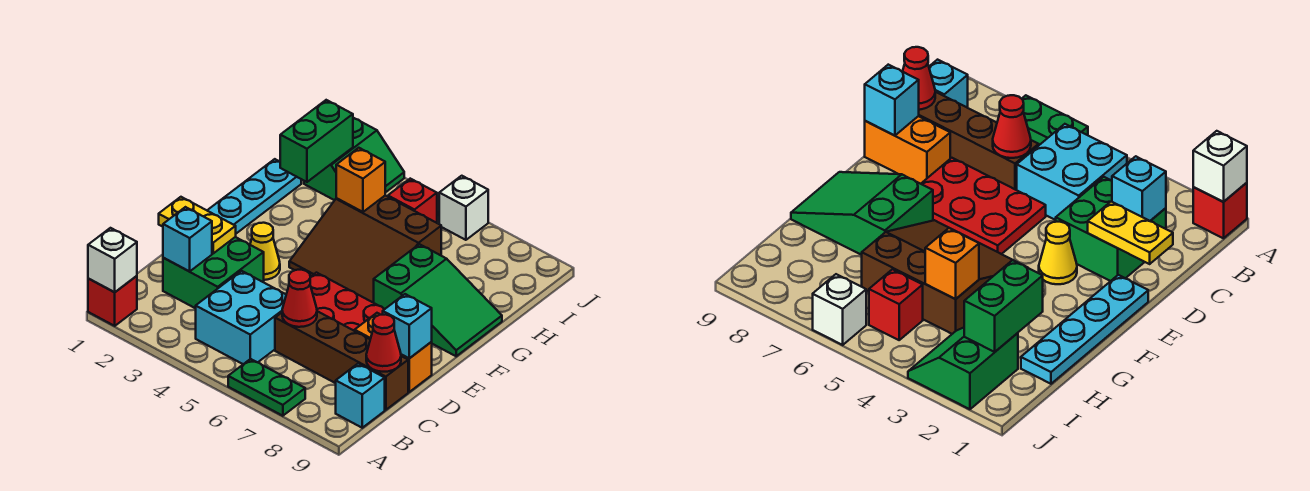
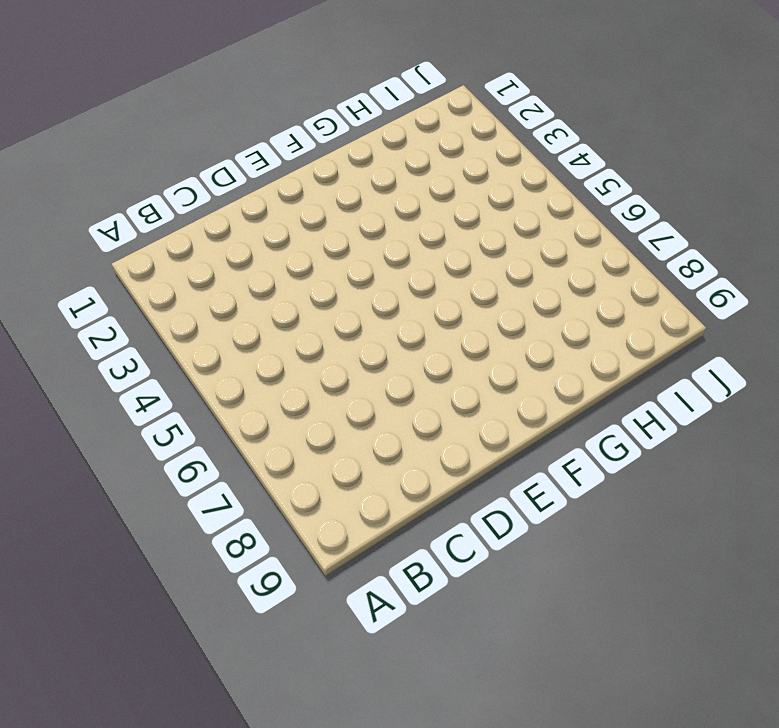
none -> red 1x1 brick [88,276,137,326]
none -> green 1x2 plate [228,359,305,416]
none -> cyan 2x2 brick [196,271,286,364]

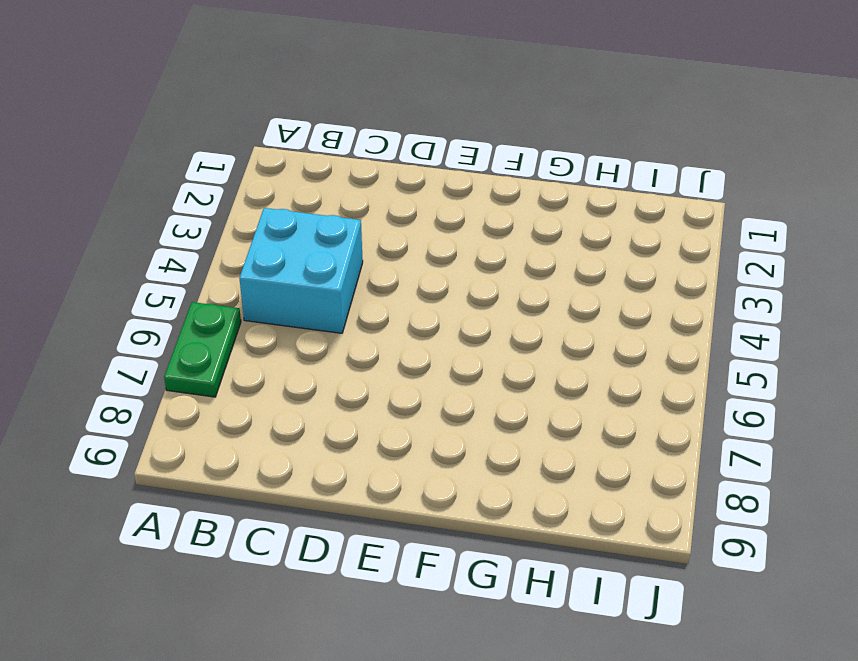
none -> red 1x1 brick [88,276,137,326]
none -> cyan 1x1 brick [336,364,385,428]
none -> green 2x2 brick [163,237,264,308]

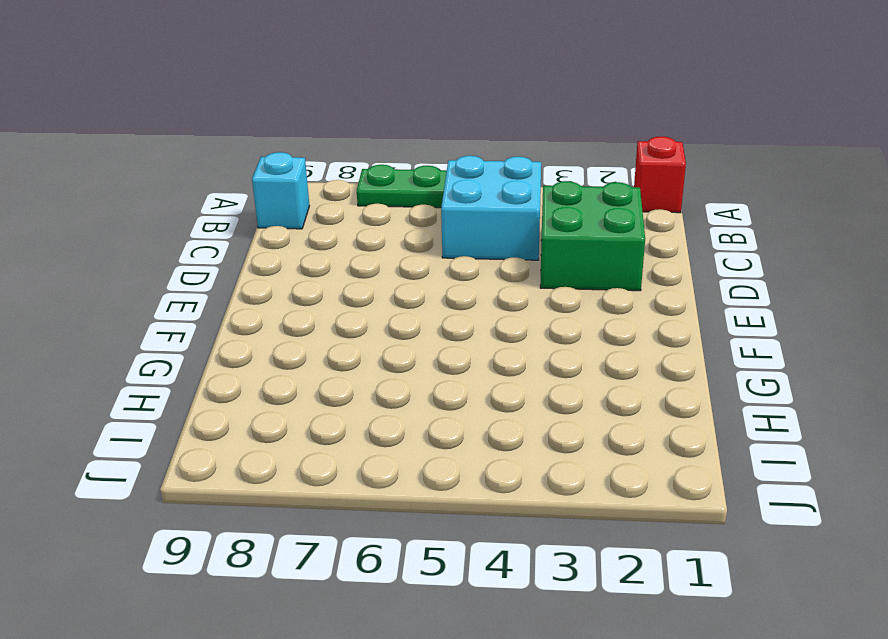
none -> brown 1x4 brick [275,311,408,410]
none -> red 2x3 plate [310,273,384,331]
none -> orange 1x2 brick [355,313,432,392]

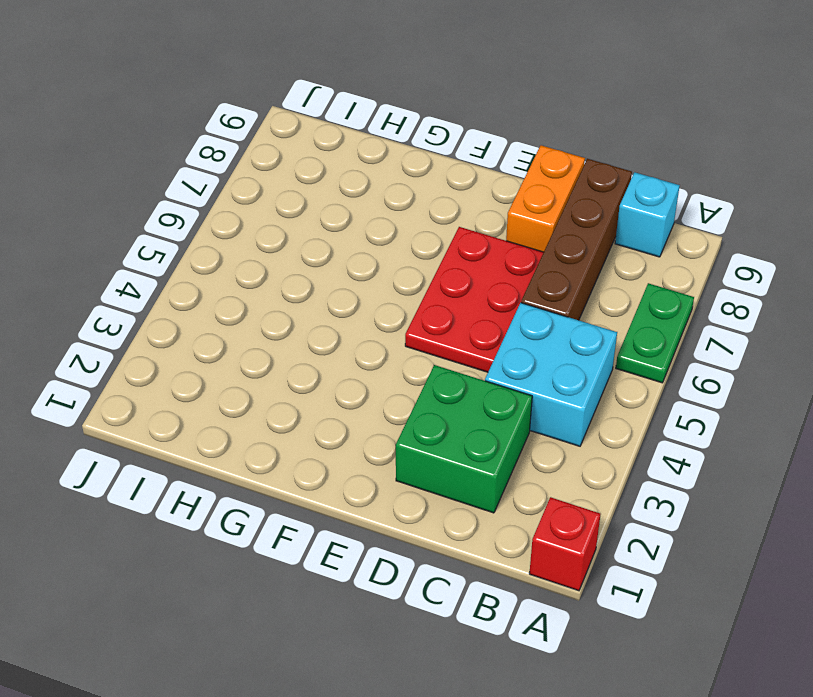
none -> cyan 1x4 plate [207,159,301,233]
none -> yellow 1x1 cone [250,223,280,280]
none -> brown 3x3 slope [289,196,441,303]

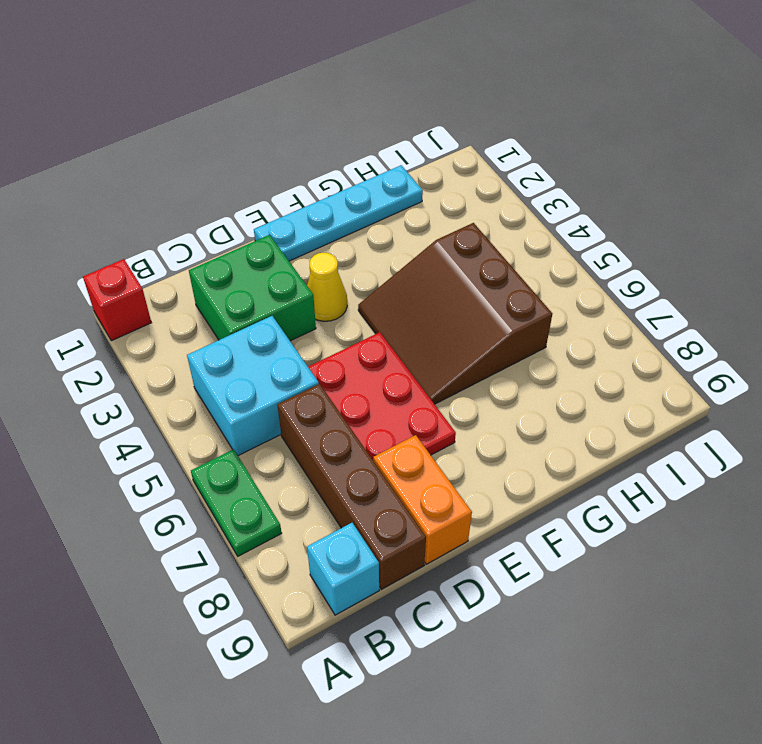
none -> green 2x3 slope [374,244,502,356]
none -> green 2x2 slope [304,118,404,200]
none -> red 1x1 brick [388,179,437,223]

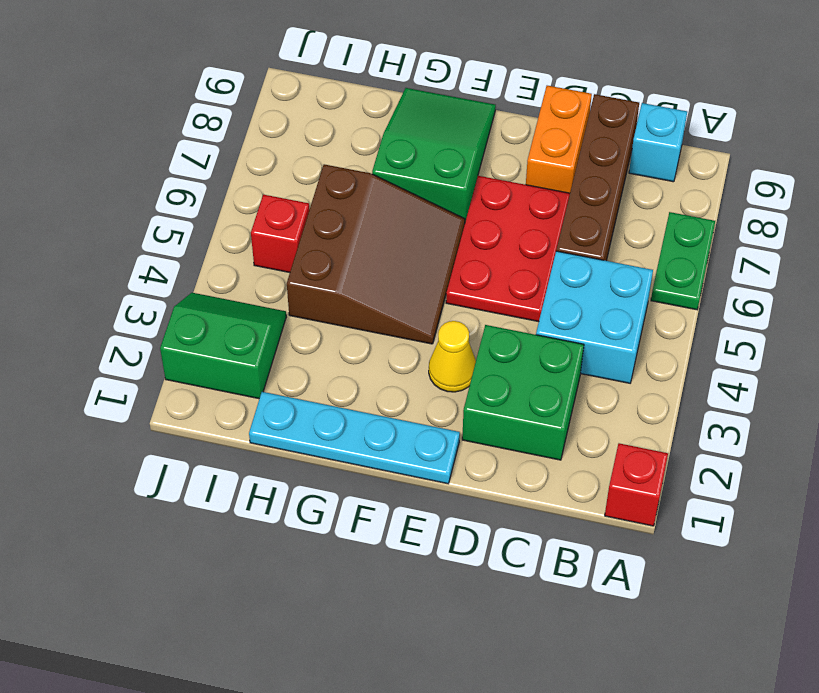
none -> white 1x1 brick [439,176,488,240]
none -> white 1x1 brick [88,228,137,292]
none -> cyan 1x1 brick [163,207,212,271]

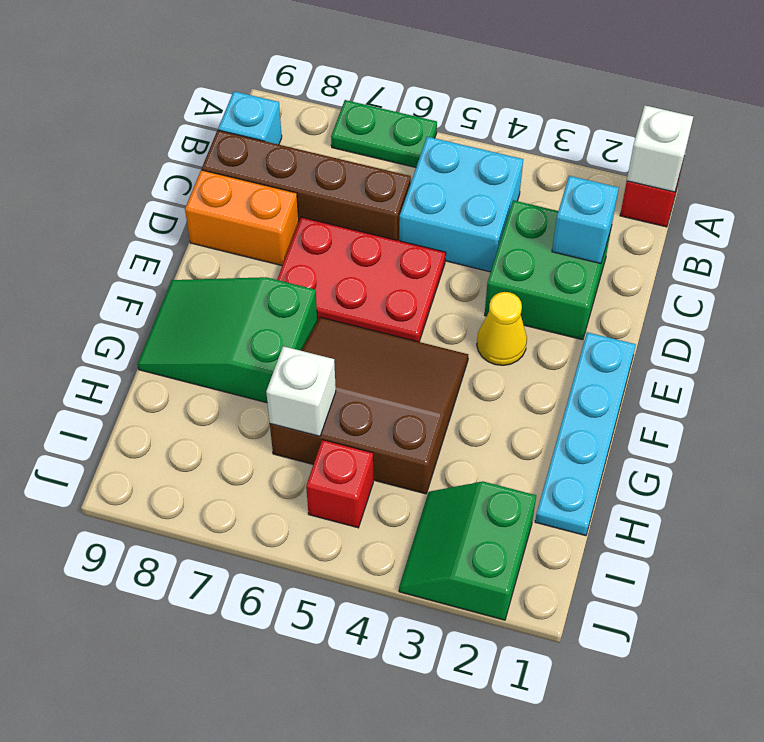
white 1x1 brick [266,346,336,436] -> white 1x1 brick moved to [439,176,488,240]
none -> red 1x1 cone [282,270,317,327]
none -> red 1x1 cone [366,314,401,372]
none -> yellow 1x2 plate [159,197,236,253]

